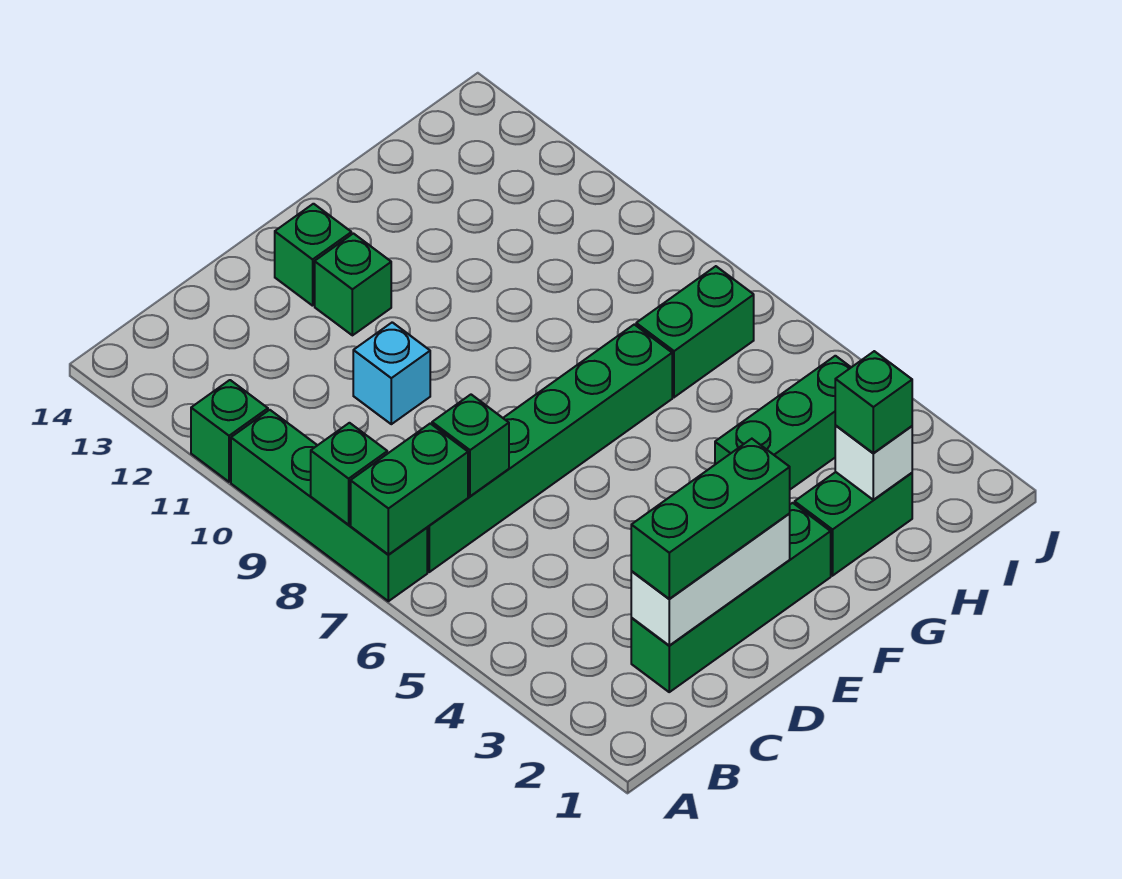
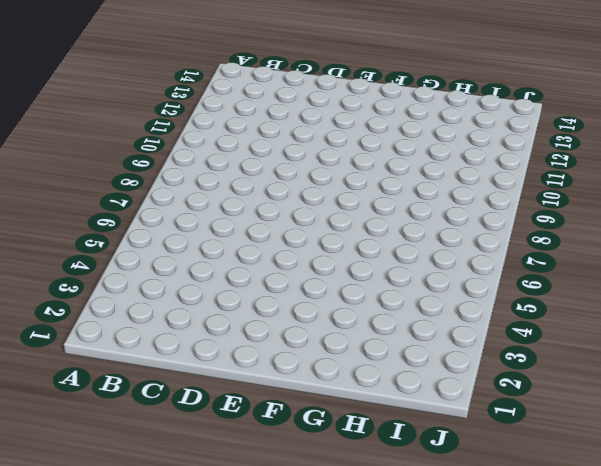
none -> green 1x4 brick [231,410,427,601]
none -> green 1x1 brick [191,380,268,482]
none -> green 1x6 brick [427,324,672,572]

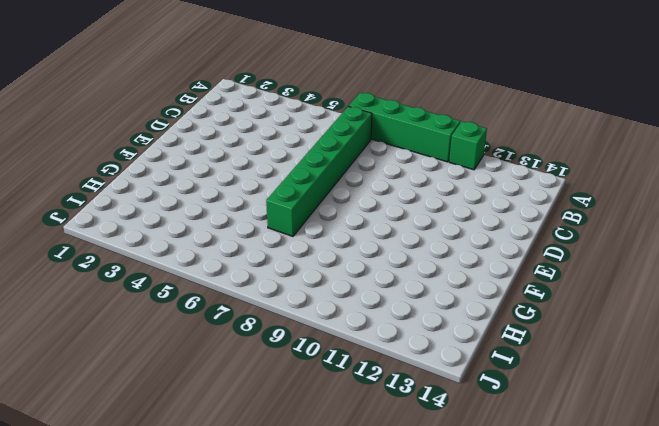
none -> green 1x4 brick [631,503,831,692]
none -> cyan 1x1 brick [353,322,430,424]
none -> green 1x1 brick [315,233,391,335]

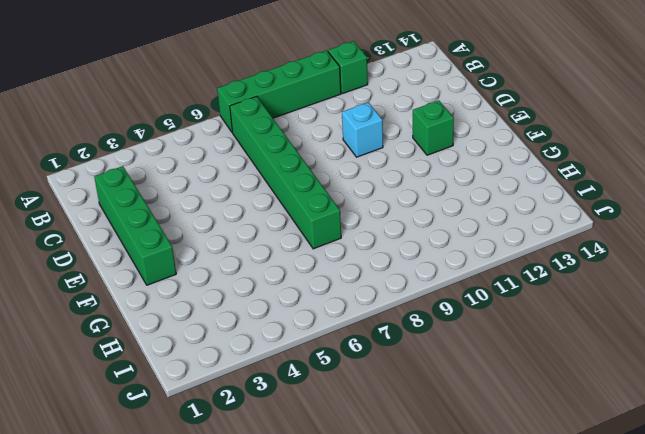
none -> green 1x1 brick [275,204,351,306]
none -> green 1x2 brick [795,472,912,576]
none -> green 1x3 brick [715,356,851,489]

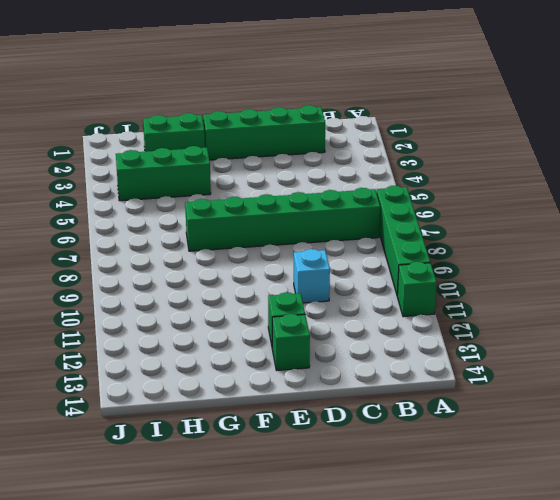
none -> green 1x2 brick [636,266,754,397]
none -> green 1x2 brick [351,424,468,555]
none -> green 1x1 brick [311,423,387,525]

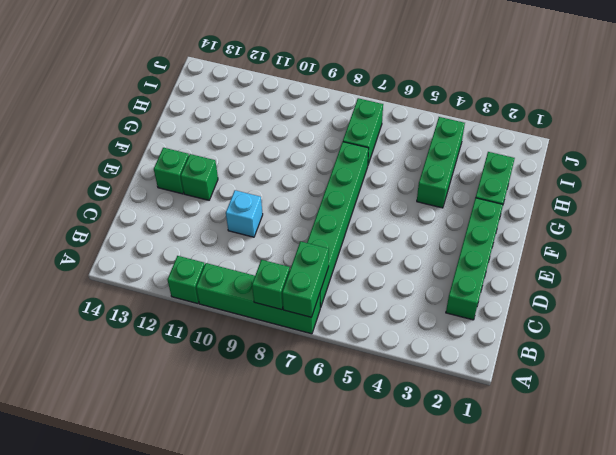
none -> white 1x3 brick [631,514,790,645]
none -> green 1x1 brick [432,395,509,496]
none -> white 1x1 brick [835,426,912,500]

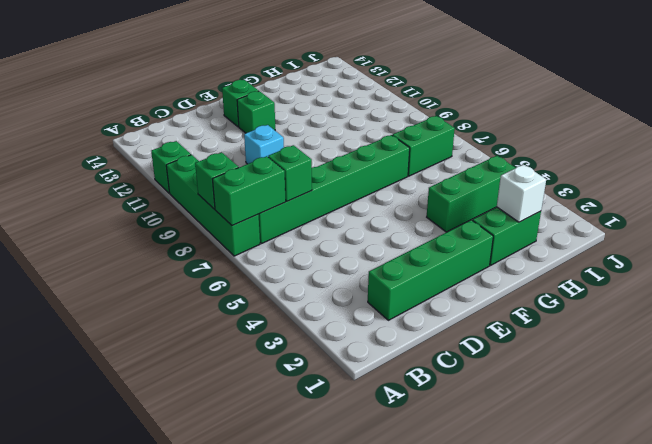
none -> white 1x3 brick [631,514,790,645]
none -> green 1x3 brick [631,439,790,599]
none -> green 1x1 brick [835,351,912,453]

